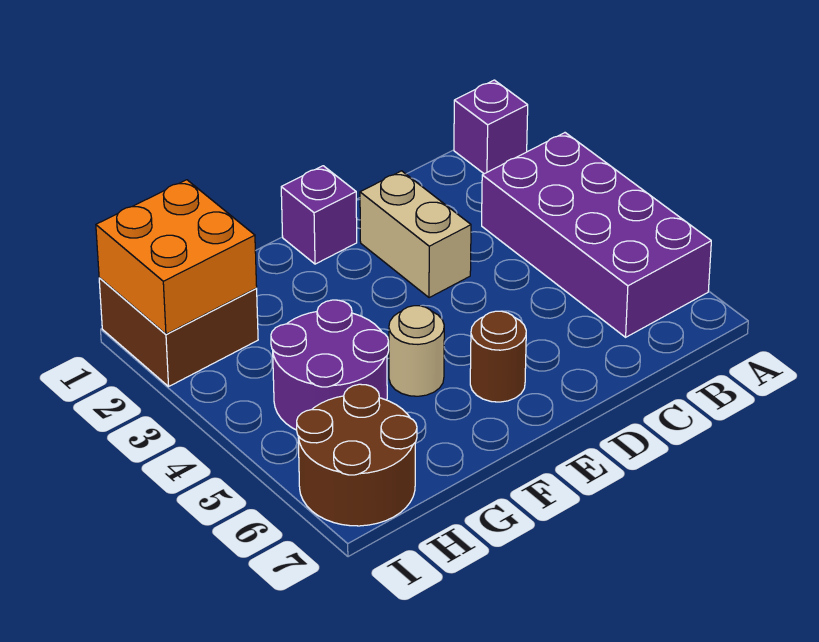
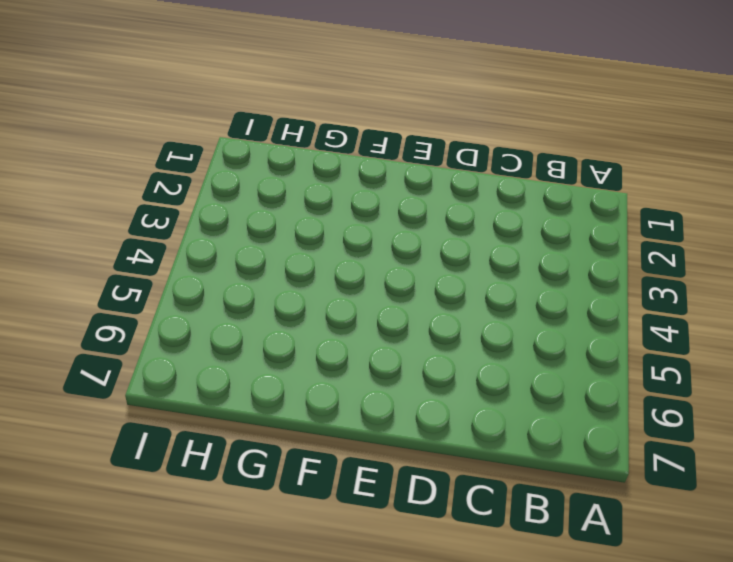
none -> purple 1x1 brick [454,80,528,174]
none -> purple 2x4 brick [482,133,711,337]

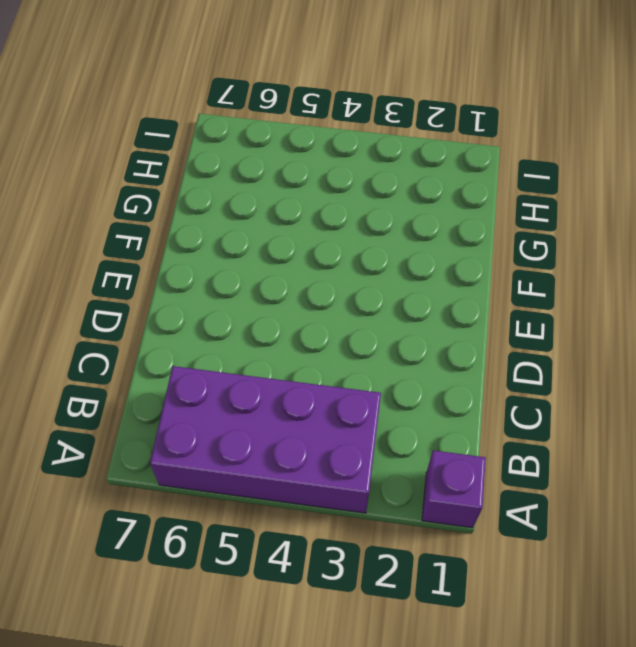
none -> tan 1x2 brick [360,171,471,298]
none -> purple 1x1 brick [281,166,357,264]

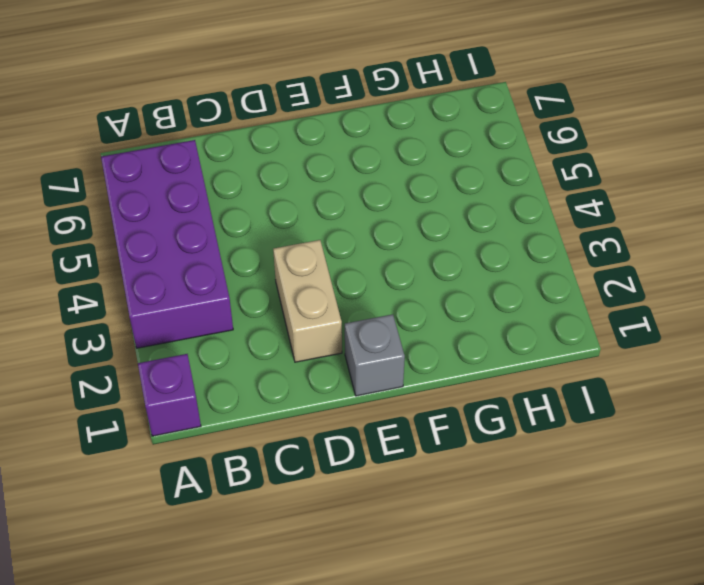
grey 1x1 brick [345,314,405,396] -> purple 1x1 brick [281,166,357,264]
none -> brown 1x1 round brick [470,311,526,402]
none -> tan 1x1 round brick [389,306,444,396]

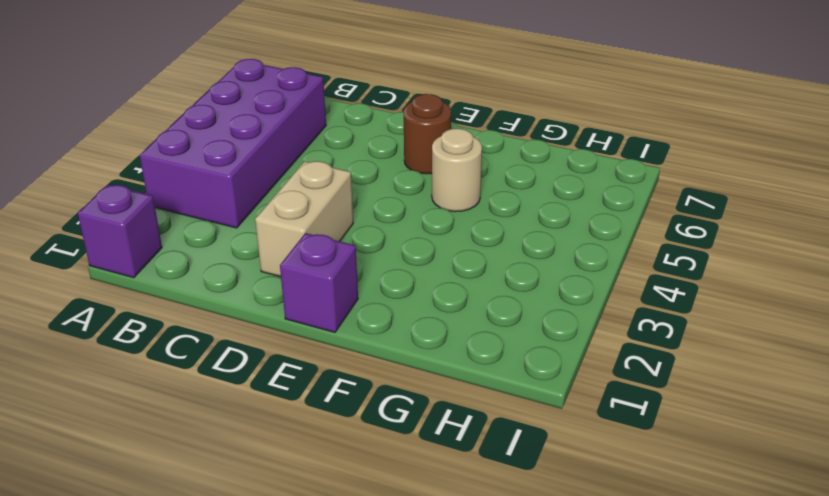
none -> purple 2x2 round brick [271,300,389,430]
none -> brown 2x2 brick [99,278,258,386]

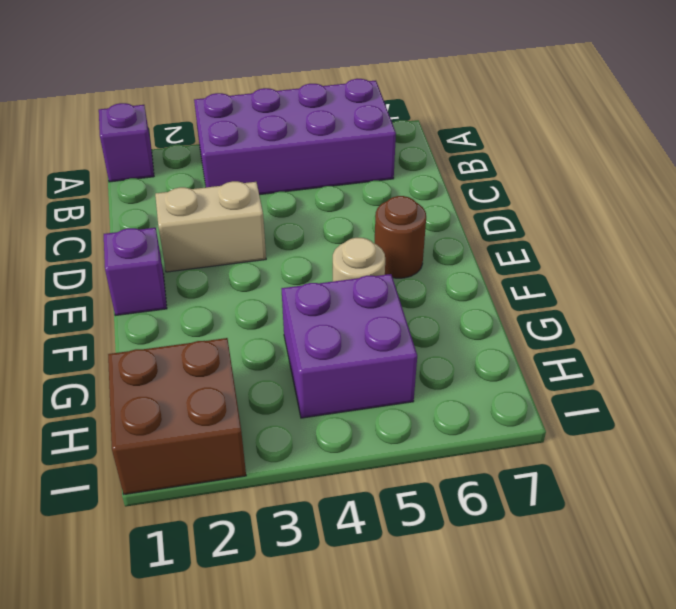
purple 2x2 brick [282,274,417,418] -> purple 2x2 round brick [271,300,389,430]
none -> brown 2x2 round brick [297,384,417,526]
none -> orange 2x2 brick [96,180,257,334]

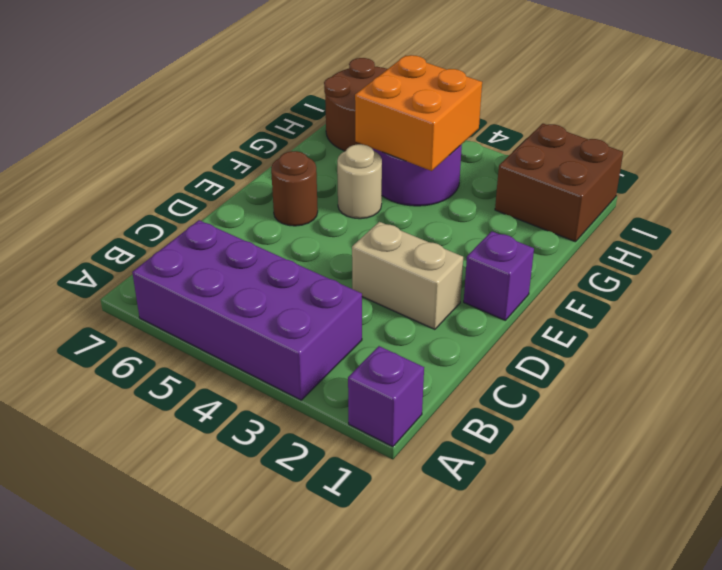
orange 2x2 brick [355,55,482,171] -> orange 2x2 brick moved to [96,180,257,334]

